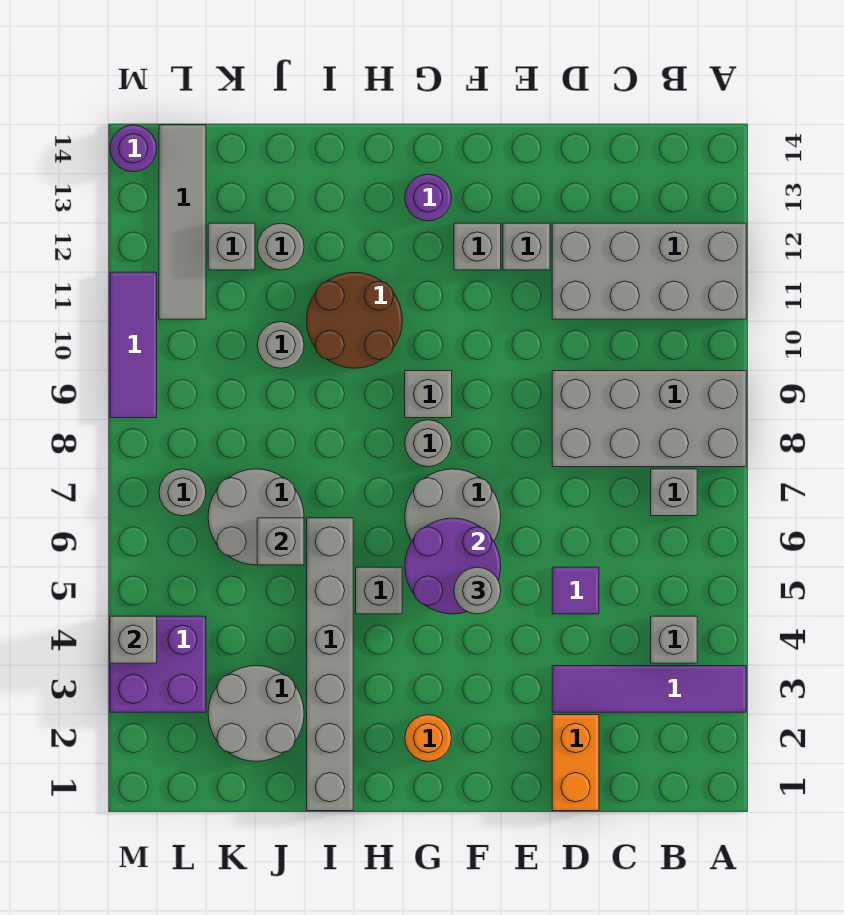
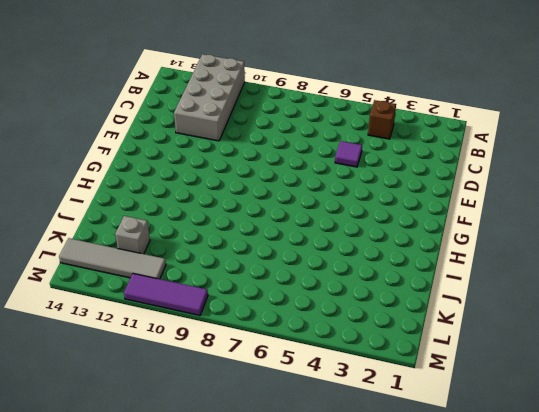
brown 1x1 brick [368,100,396,139] -> grey 1x1 brick [651,616,697,663]
none -> purple 1x4 tile [552,666,746,712]
none -> grey 2x4 brick [552,371,746,467]
none -> grey 1x1 brick [651,469,697,516]
none -> orange 1x2 brick [552,715,599,811]

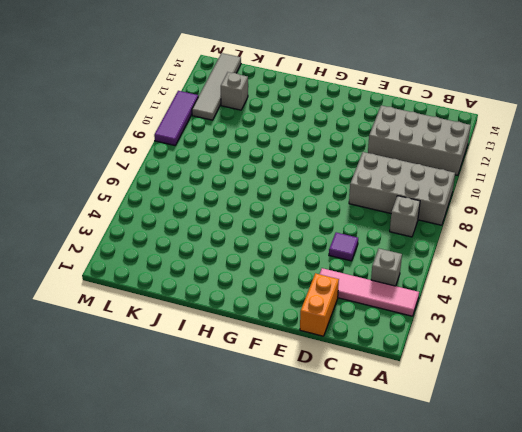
pink 1x4 tile [320,268,419,316] -> purple 1x4 tile [552,666,746,712]
none -> grey 1x1 brick [503,223,550,270]
none -> grey 2x2 round brick [405,469,501,541]
none -> grey 1x1 brick [454,223,501,270]
none -> orange 1x1 round brick [405,715,452,761]

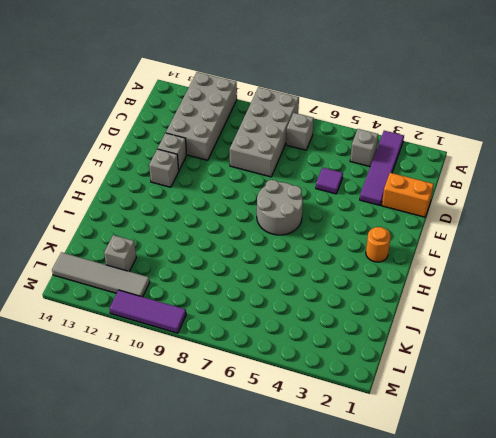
none -> grey 1x1 round brick [405,420,452,467]
none -> grey 1x1 brick [405,371,452,418]
none -> purple 1x1 round brick [405,174,452,221]
none -> grey 1x1 brick [356,567,402,614]

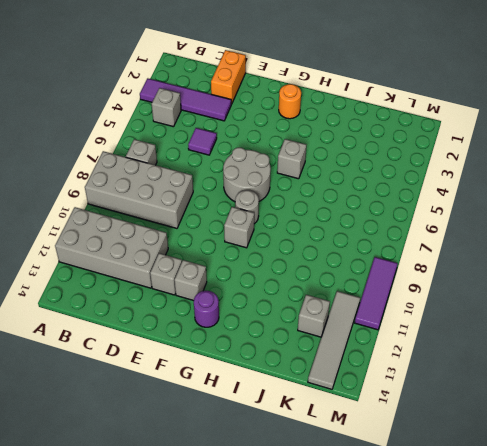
none -> brown 2x2 round brick [307,272,402,368]
none -> grey 1x6 brick [307,518,353,811]
none -> grey 2x2 round brick [208,666,304,761]
none -> grey 2x2 round brick [208,469,304,565]

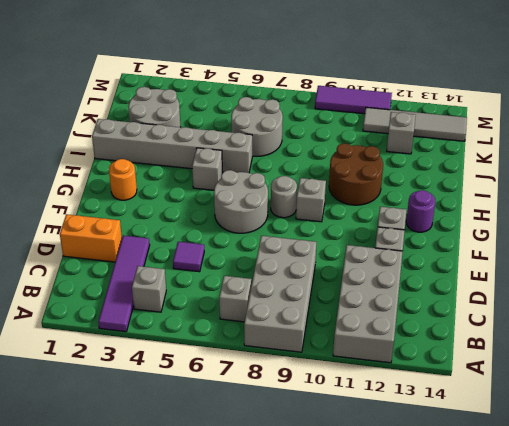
none -> grey 1x1 round brick [257,322,304,368]
none -> grey 1x1 round brick [257,223,304,270]
none -> purple 2x2 brick [110,616,206,712]
none -> grey 1x1 round brick [159,469,206,516]

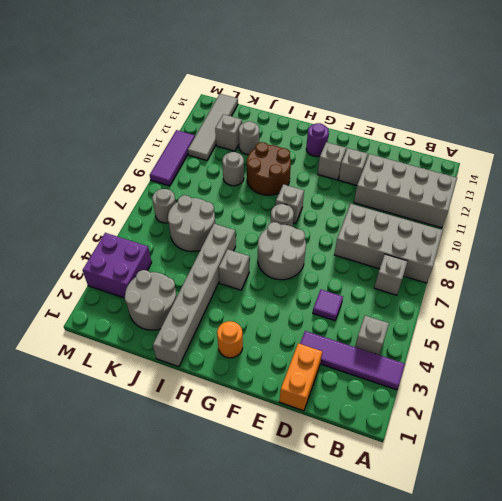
none -> purple 1x1 round brick [110,125,157,172]
none -> purple 2x2 round brick [405,518,501,614]
none -> grey 1x1 brick [257,518,304,565]
none -> grey 1x1 brick [110,616,157,663]

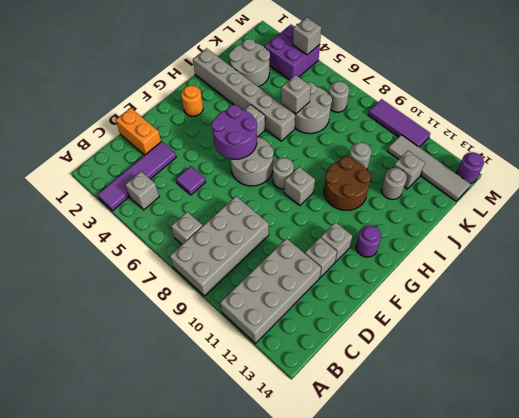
none -> grey 1x1 round brick [454,567,501,614]

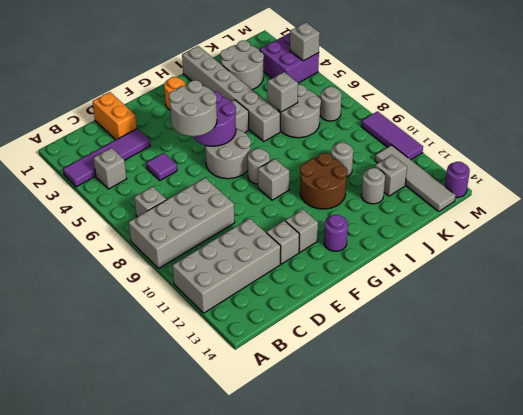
grey 2x2 round brick [169,80,217,137] -> grey 1x1 round brick [454,567,501,614]

